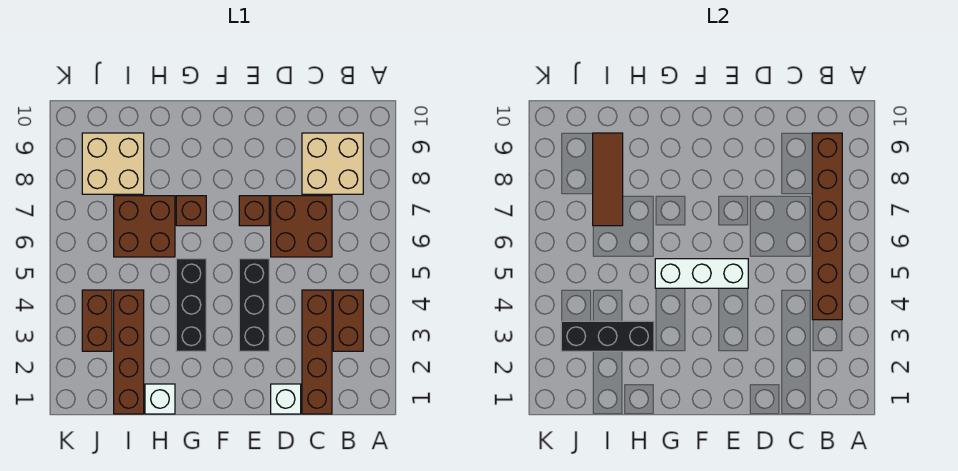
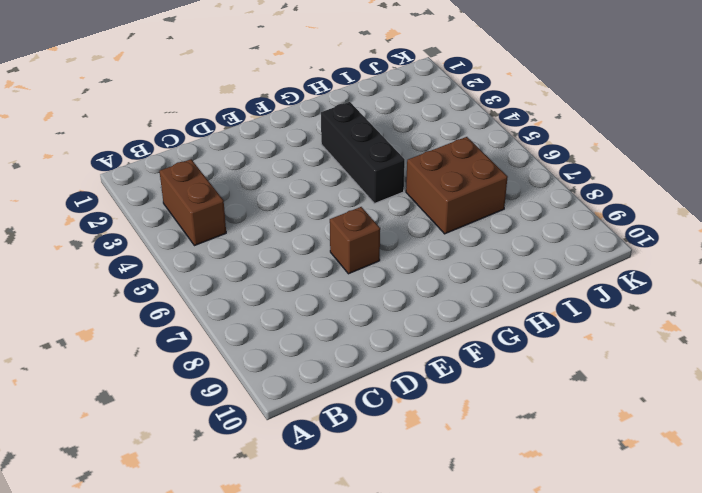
none -> tan 2x2 brick [302,133,363,194]
none -> brown 1x4 brick [302,290,332,414]
none -> brown 2x2 brick [271,196,332,257]

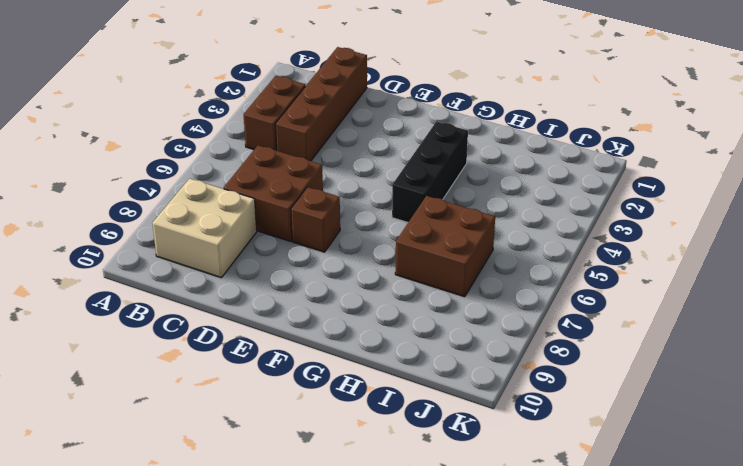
none -> white 1x1 brick [271,384,301,414]
none -> black 1x3 brick [239,259,269,351]
none -> brown 1x1 brick [176,196,206,226]

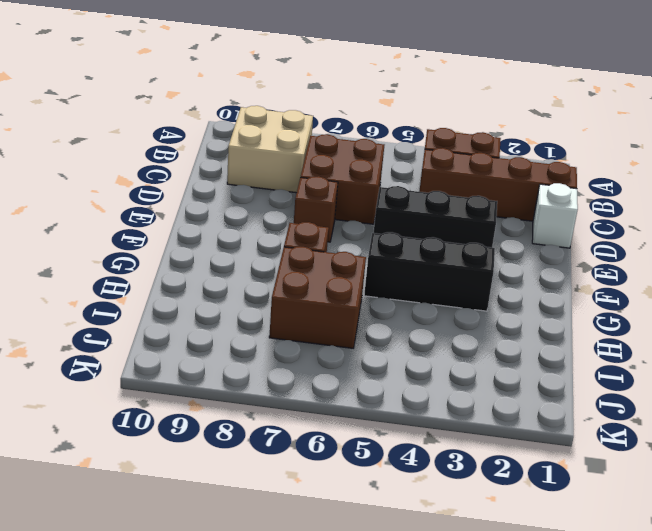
none -> white 1x1 brick [145,384,175,414]
none -> brown 1x4 brick [114,290,144,414]
none -> tan 2x2 brick [82,133,144,194]

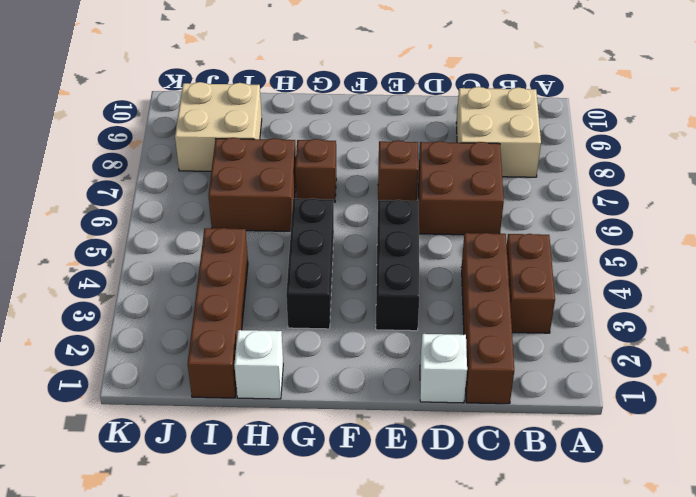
none -> brown 1x2 brick [82,290,112,351]
none -> brown 1x6 brick [812,133,842,320]
none -> white 1x3 brick [655,259,748,288]

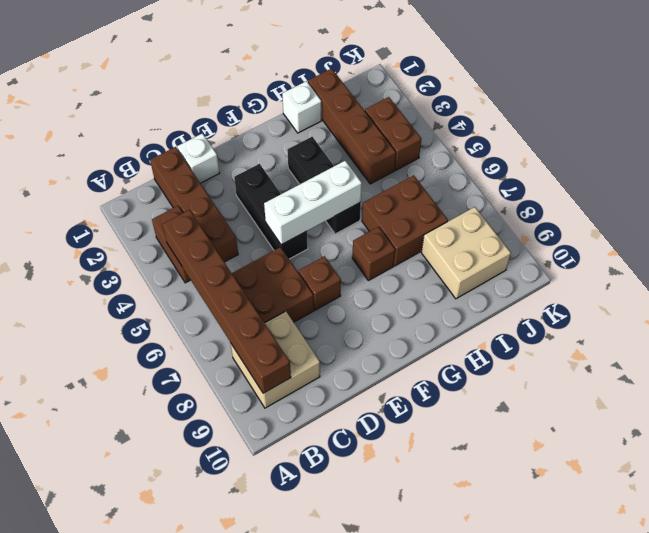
none -> black 1x3 brick [561,321,654,351]
none -> brown 1x3 tile [593,133,623,226]

